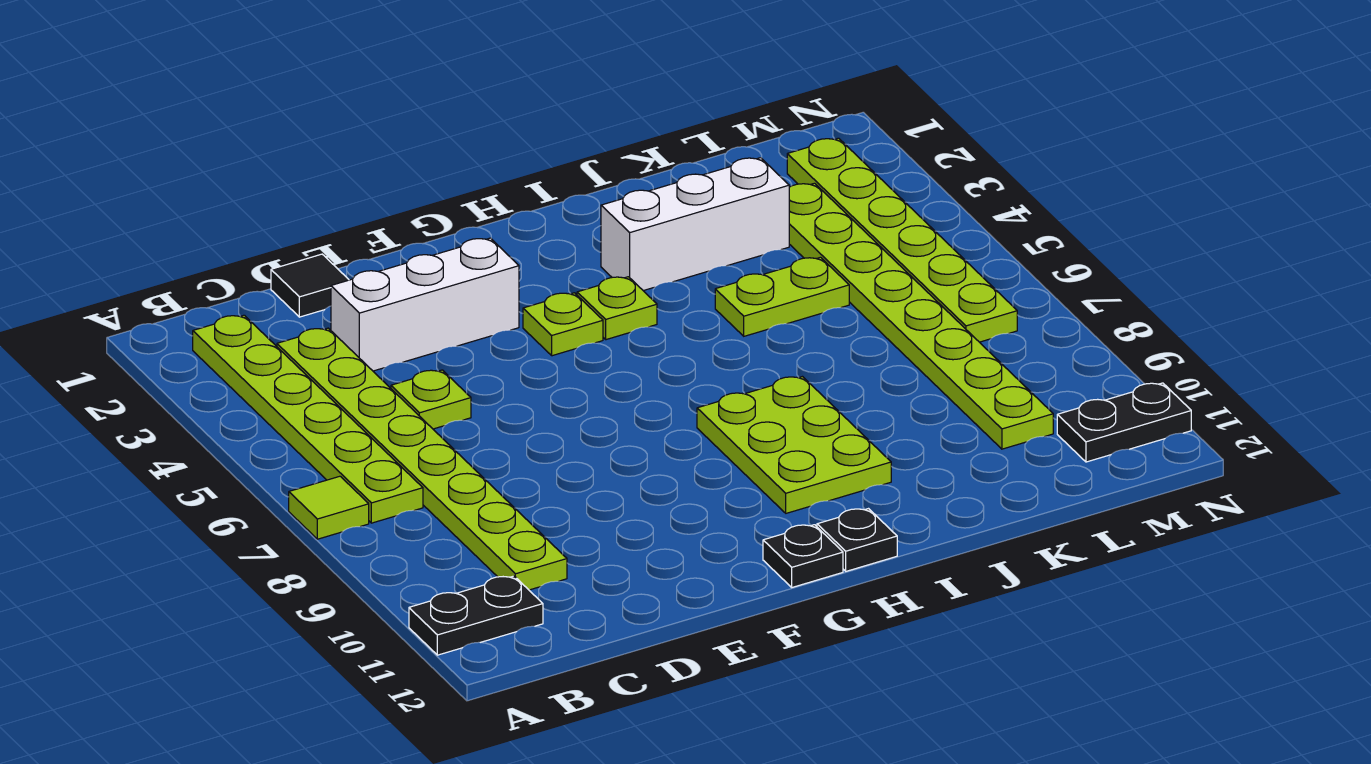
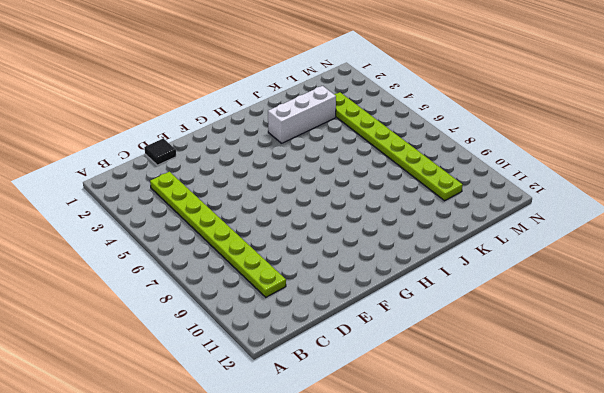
none -> lime 1x1 tile [289,476,369,539]
none -> black 1x2 plate [409,576,543,655]
none -> lime 1x6 plate [193,315,423,523]

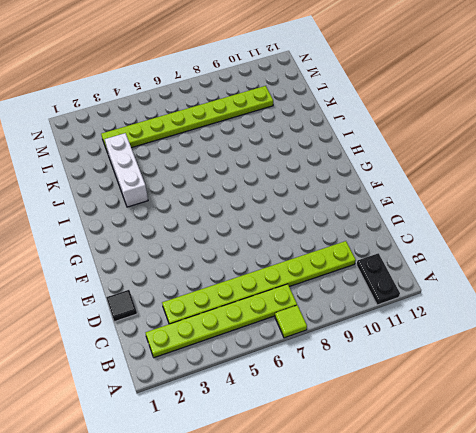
none -> white 1x3 brick [331,238,519,371]
none -> lime 1x1 plate [391,370,471,429]
none -> lime 1x1 plate [523,293,603,356]

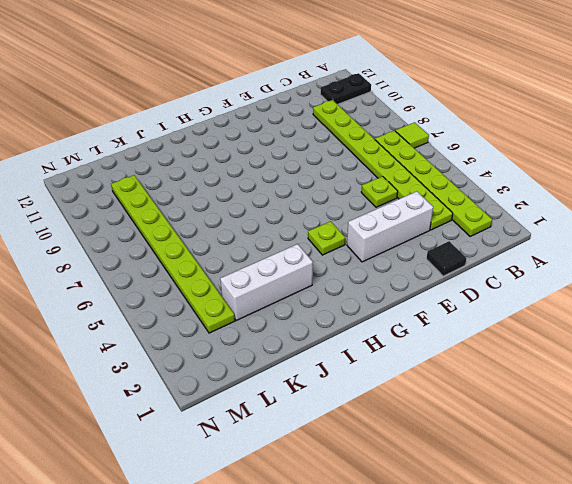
none -> black 1x1 plate [763,525,843,587]
none -> lime 1x1 plate [577,277,657,340]
none -> lime 2x3 plate [697,377,891,513]

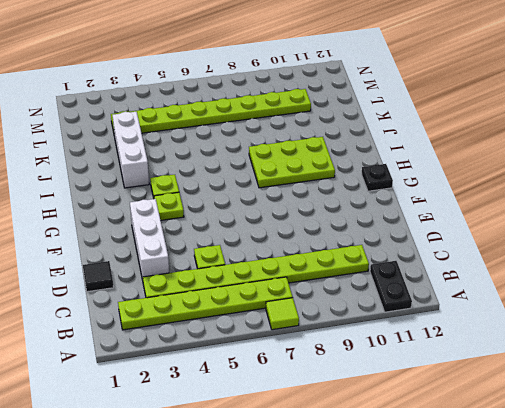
none -> black 1x1 plate [817,509,897,571]
none -> lime 1x2 plate [715,257,849,336]
none -> lime 1x6 plate [787,138,1017,342]

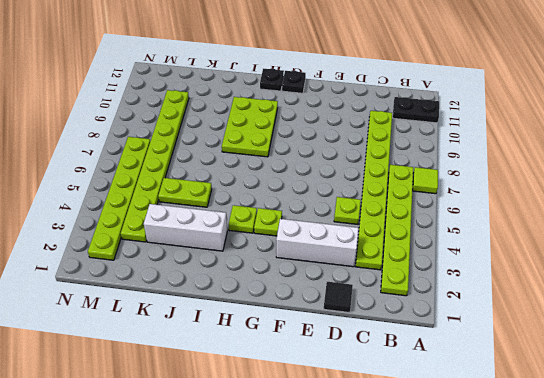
none -> black 1x2 plate [1057,383,1191,462]

